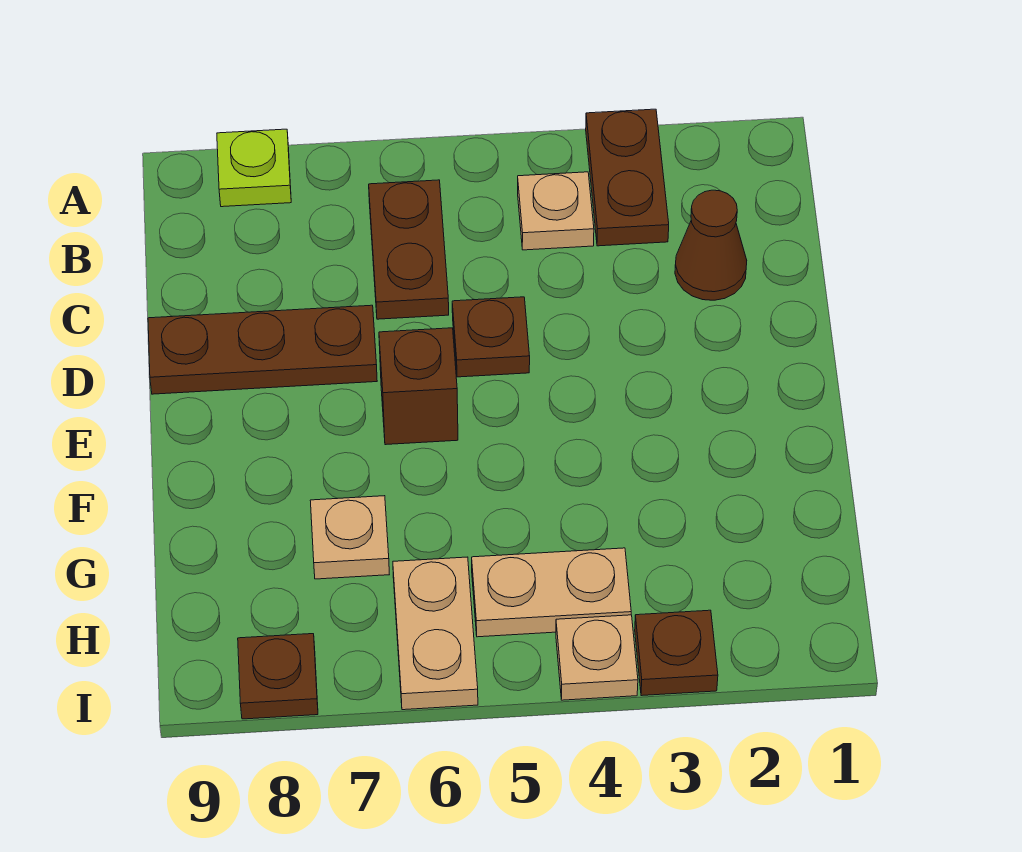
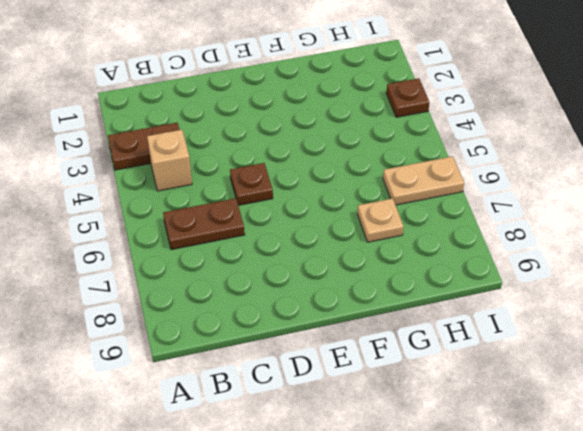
tan 1x1 brick [147,130,192,191] -> tan 1x1 plate [518,172,594,250]
none -> lime 1x1 plate [217,129,291,207]
none -> brown 1x1 cone [675,190,747,300]
none -> brown 1x3 plate [148,305,377,394]

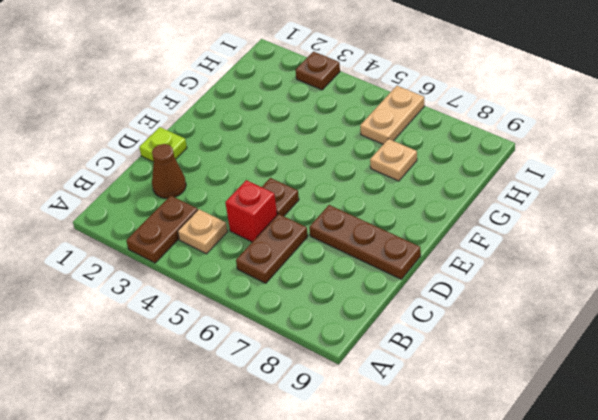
red 1x1 brick [225,180,277,242] -> none
lime 1x1 plate [139,127,187,162] -> lime 1x1 plate moved to [217,129,291,207]
none -> brown 1x1 brick [379,328,458,445]
none -> tan 1x2 plate [472,548,631,637]
none -> tan 1x1 plate [556,615,638,700]

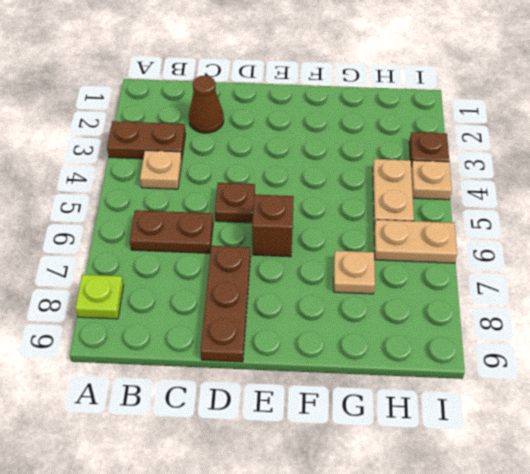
none -> brown 1x1 plate [238,634,318,719]

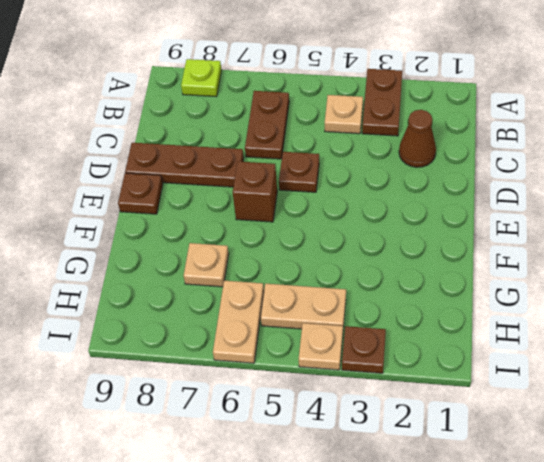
brown 1x1 plate [118,173,163,214] -> brown 1x1 plate moved to [238,634,318,719]

